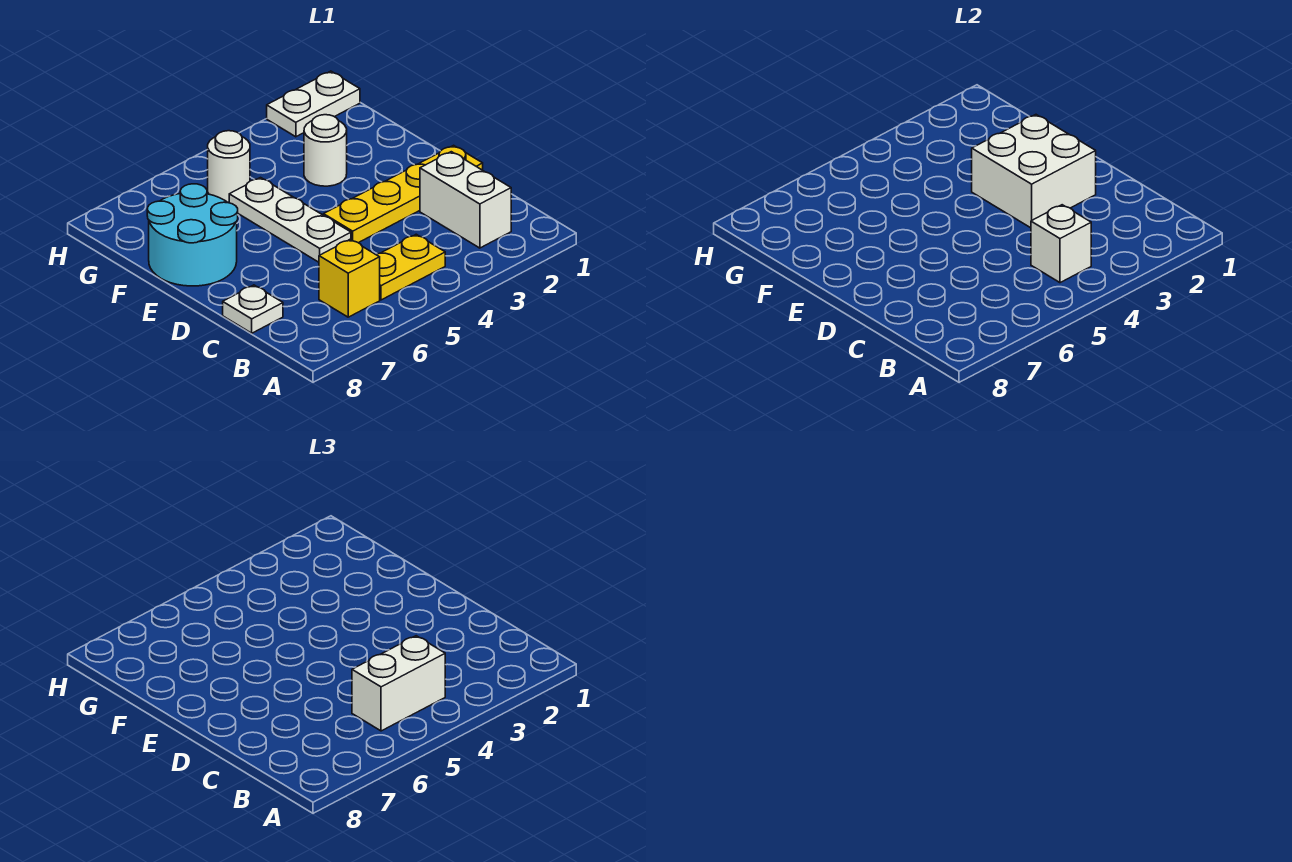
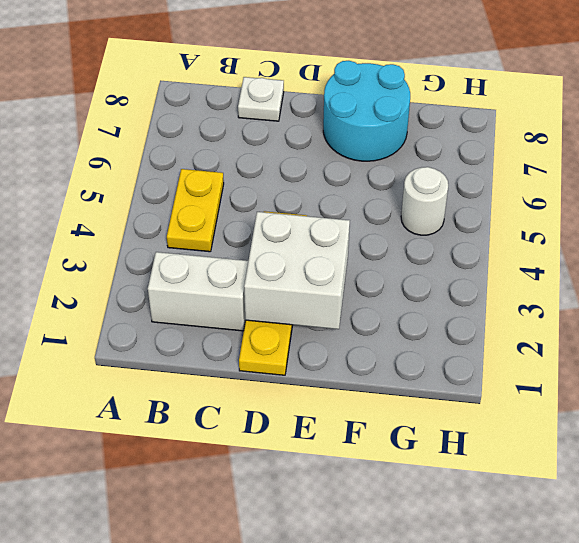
none -> yellow 1x1 brick [319,239,380,317]
none -> white 1x3 plate [229,178,351,262]
none -> white 1x1 round brick [304,115,347,186]

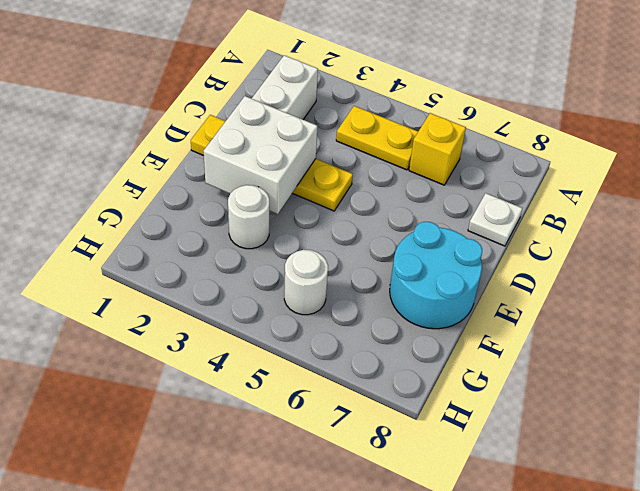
none -> white 1x3 plate [229,178,351,262]
none -> white 1x2 plate [267,71,360,137]
none -> white 1x1 brick [1031,205,1091,283]

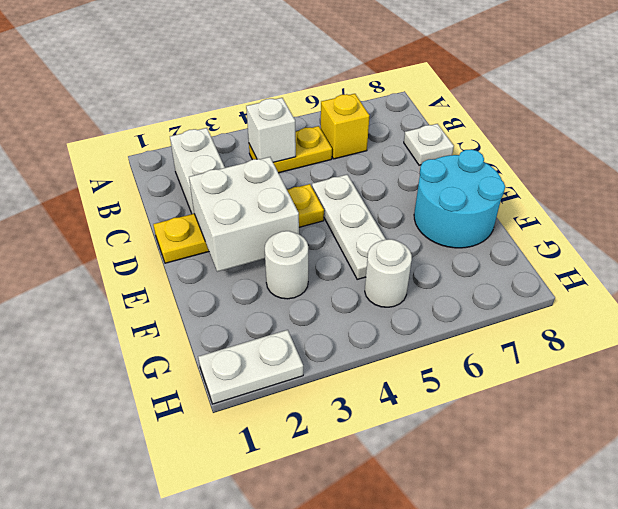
none -> white 1x2 brick [352,636,445,731]

